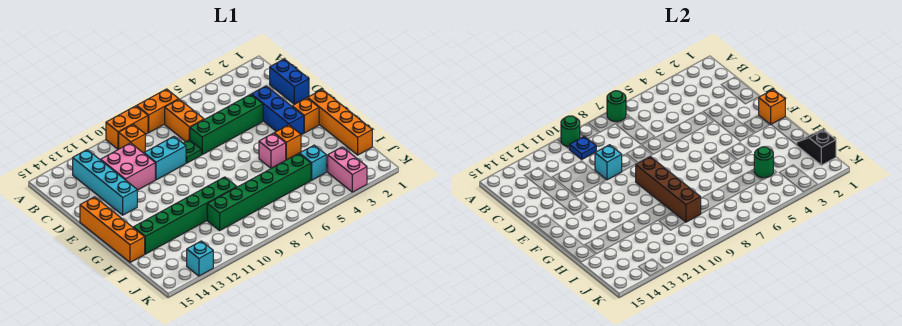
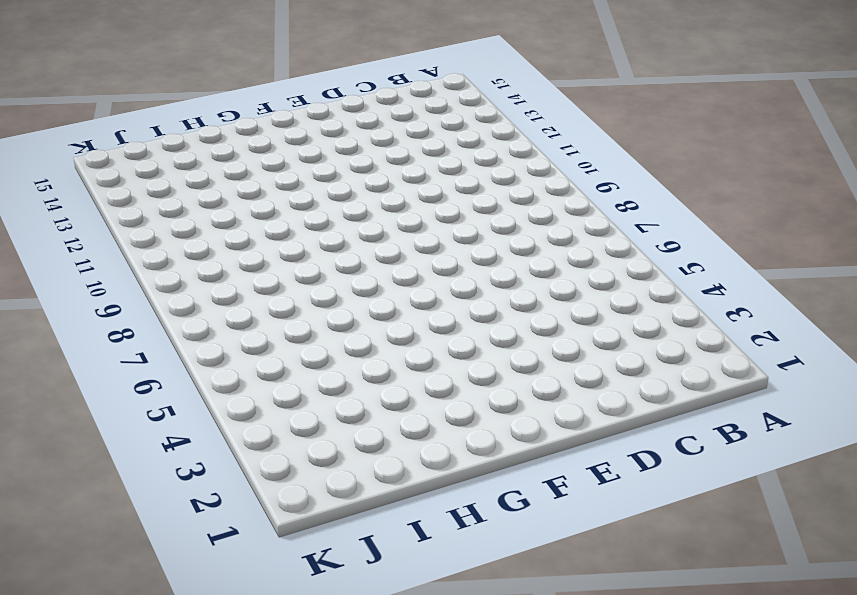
none -> orange 1x2 brick [137,89,179,132]
none -> orange 1x2 brick [106,106,148,149]
none -> orange 1x2 brick [165,99,204,142]

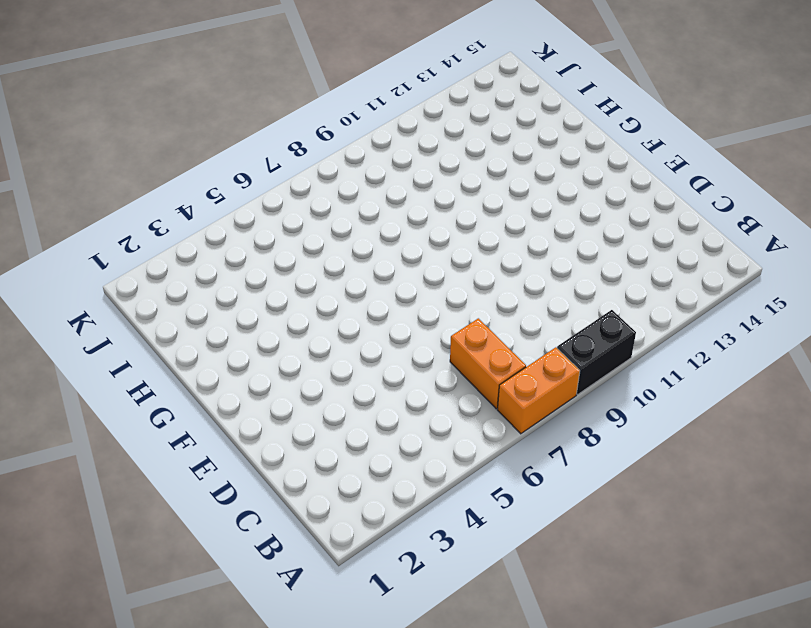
black 1x2 brick [557,310,636,394] -> orange 1x2 brick [106,106,148,149]
none -> orange 1x1 brick [119,124,145,153]
none -> cyan 1x4 brick [73,150,137,215]
none -> blue 1x2 brick [270,59,309,104]

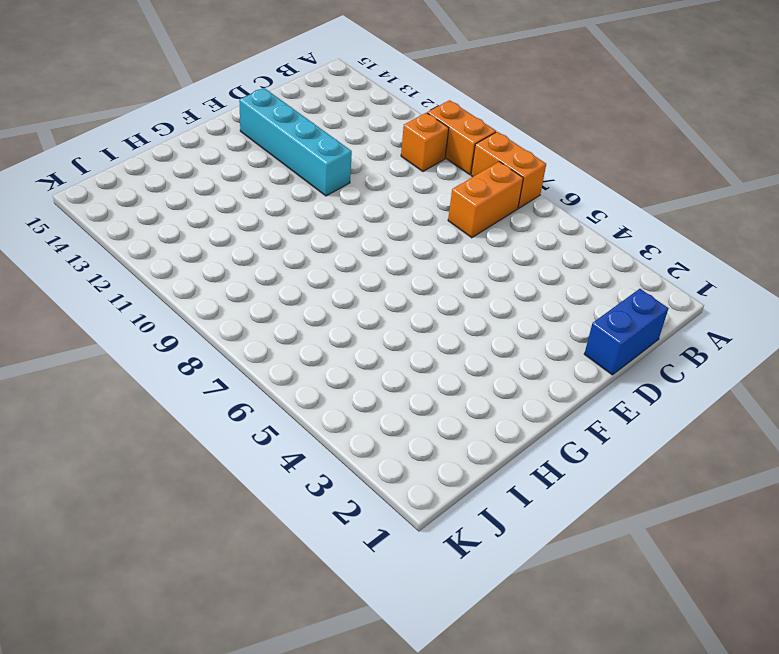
cyan 1x4 brick [239,88,352,196] -> cyan 1x4 brick turned to [73,150,137,215]
none -> pink 2x2 brick [101,143,155,190]
none -> blue 1x3 brick [252,86,304,135]
none -> green 1x4 brick [190,94,263,154]

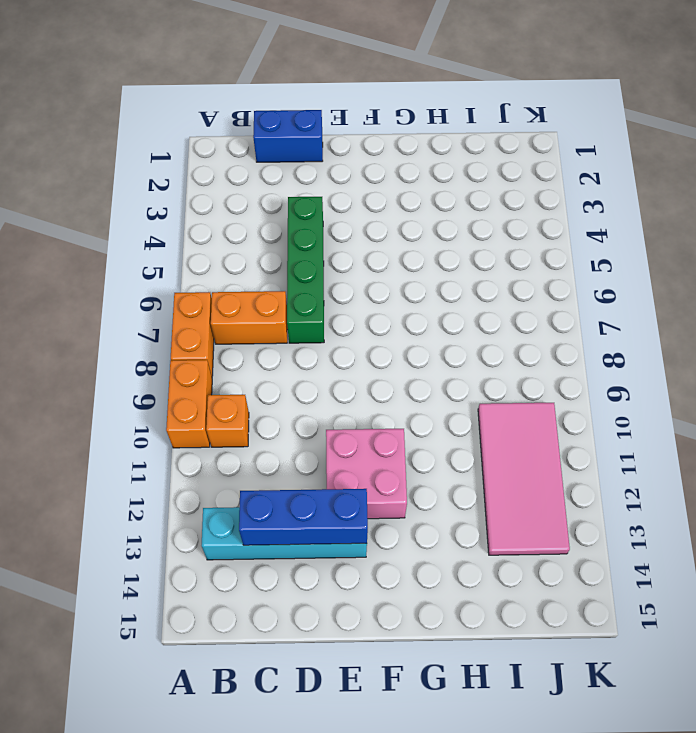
blue 1x3 brick [239,489,368,545] -> blue 1x3 brick moved to [252,86,304,135]
pink 2x2 brick [326,429,407,519] -> pink 2x2 brick moved to [101,143,155,190]
pink 2x4 tile [478,403,570,555] -> green 1x6 brick [207,153,311,231]
none -> green 1x1 plate [183,140,201,163]
none -> cyan 1x2 brick [144,137,186,180]
none -> orange 1x4 brick [80,197,145,262]

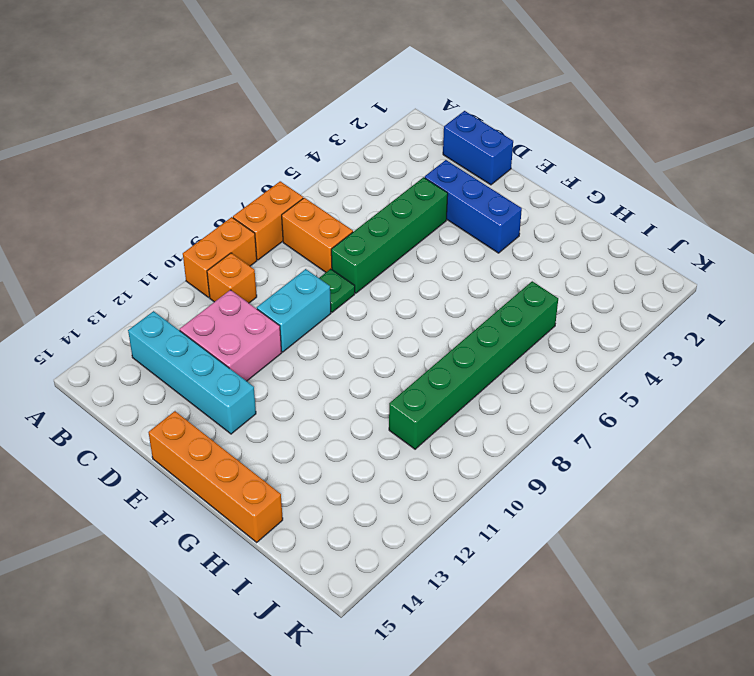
none -> orange 1x4 brick [308,90,372,155]
none -> orange 1x1 brick [292,98,319,133]
none -> orange 1x1 brick [274,125,301,160]

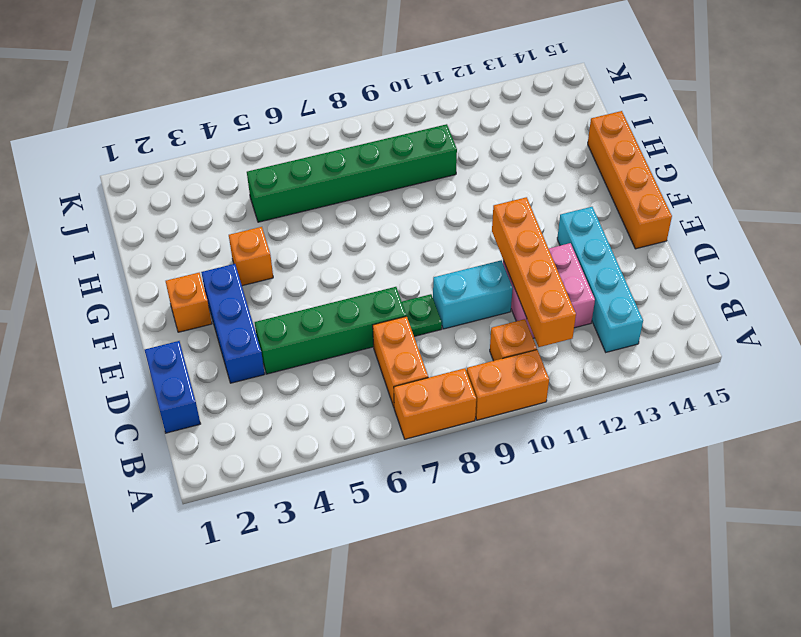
orange 1x4 brick [492,197,576,347] -> orange 1x4 brick moved to [308,90,372,155]
none -> pink 1x1 brick [259,133,286,168]
none -> green 1x6 brick [133,177,237,254]
none -> cyan 1x1 brick [300,145,326,180]

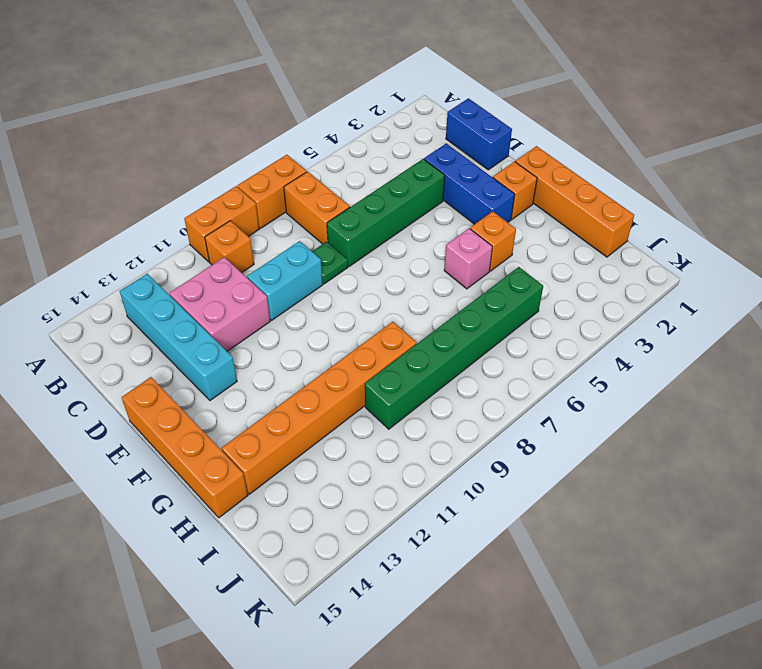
orange 1x6 brick [222,322,417,494] -> green 1x6 brick [133,177,237,254]
none -> cyan 1x1 brick [300,145,326,180]
none -> pink 1x2 brick [328,147,367,192]
none -> cyan 1x1 brick [187,241,213,276]

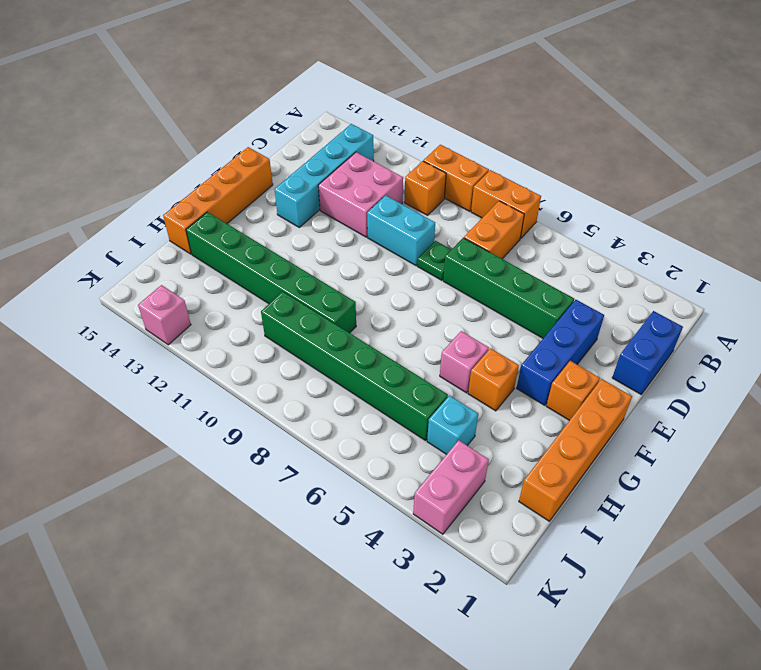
pink 1x1 brick [138,285,191,345] -> cyan 1x1 brick [187,241,213,276]
none -> green 1x1 round brick [607,91,626,122]
none -> green 1x1 round brick [561,116,580,147]
none -> blue 1x1 plate [570,136,596,159]

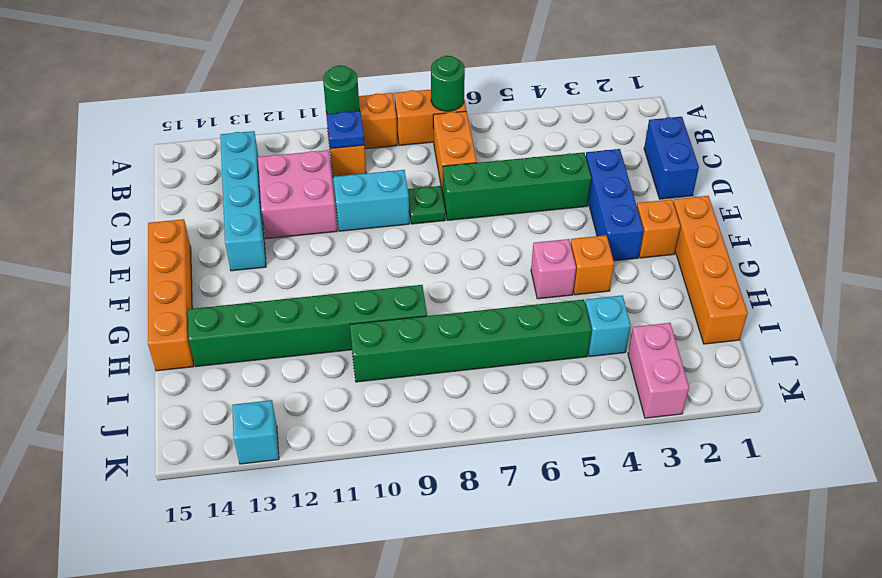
none -> cyan 1x1 brick [595,145,622,180]
none -> orange 1x1 brick [759,90,785,124]
none -> brown 1x4 brick [636,157,701,222]

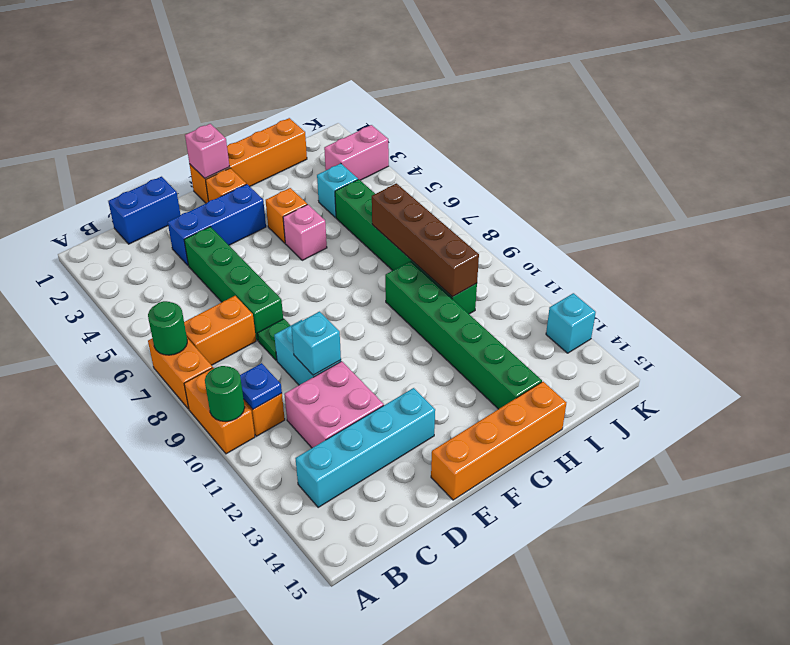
pink 1x1 brick [185,124,230,178] -> orange 1x1 brick [759,90,785,124]
brown 1x4 brick [372,183,479,297] -> brown 1x4 brick turned to [636,157,701,222]
none -> black 1x2 slope [797,130,836,165]
none -> green 1x1 round brick [754,147,773,178]

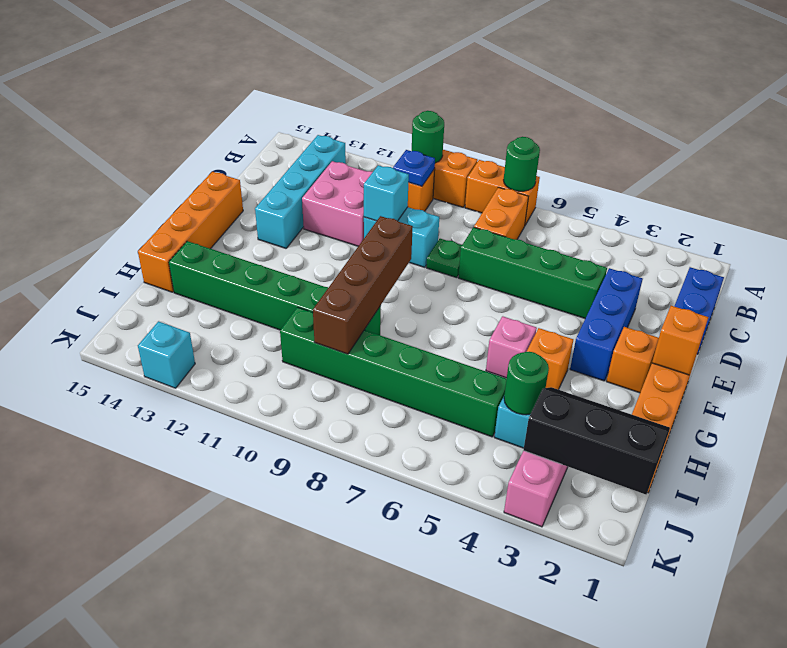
black 2x3 slope [523,387,670,494] -> black 1x2 slope [797,130,836,165]

